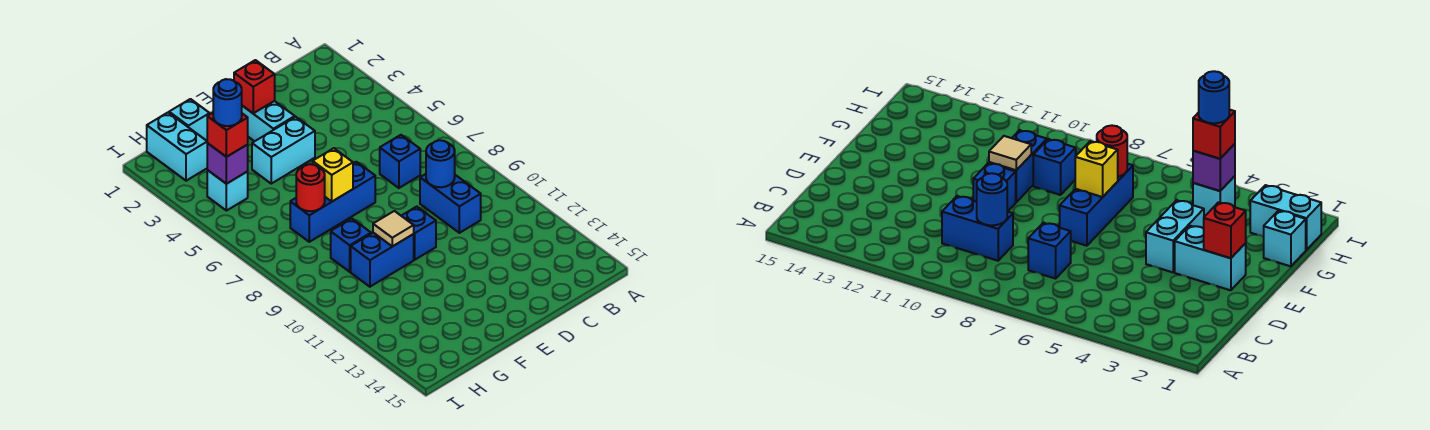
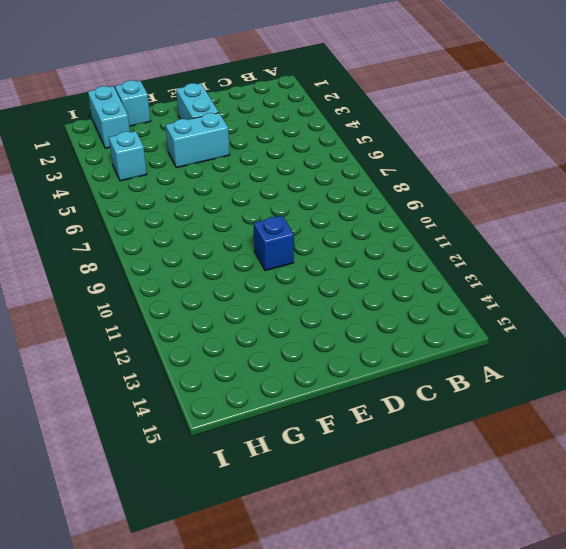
none -> blue 1x1 brick [380,135,420,188]
none -> blue 1x2 brick [420,174,481,233]
none -> blue 1x3 brick [290,162,375,242]

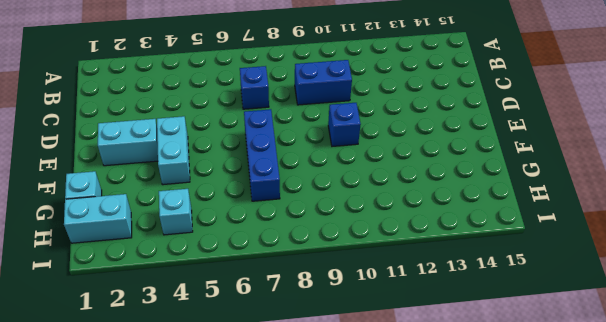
none -> blue 1x2 brick [351,233,414,287]
none -> blue 1x1 brick [331,219,371,272]
none -> blue 1x1 round brick [426,140,455,187]

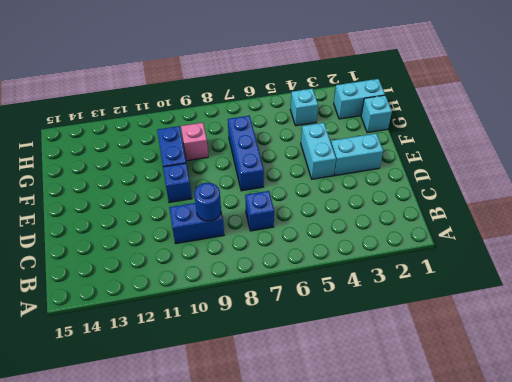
pink 1x1 brick [181,123,208,161] -> blue 1x1 brick [331,219,371,272]
none -> red 1x1 brick [234,60,275,113]
none -> yellow 1x1 brick [313,148,353,201]
none -> tan 1x1 tile [373,211,414,246]

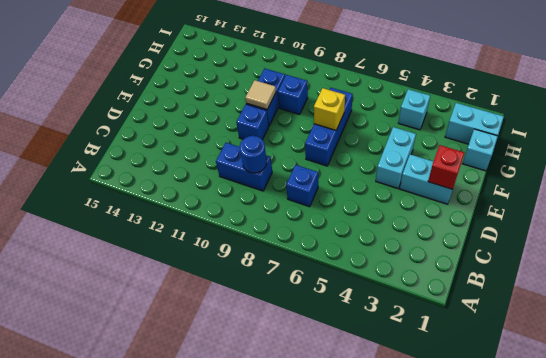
none -> red 1x1 round brick [296,164,325,211]
none -> purple 1x1 brick [207,143,248,184]
none -> red 1x1 brick [207,113,248,157]

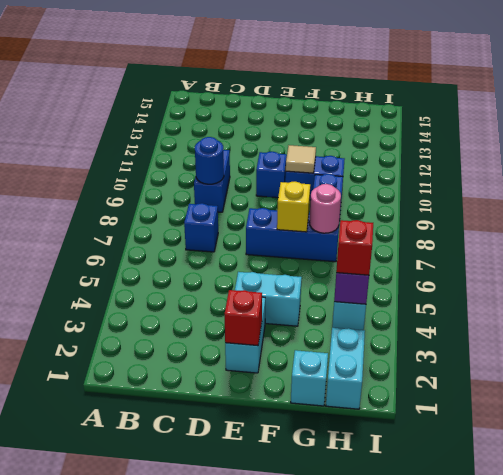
pink 1x1 round brick [309,184,341,233] -> red 1x1 round brick [296,164,325,211]
none -> blue 1x1 round brick [213,79,242,126]

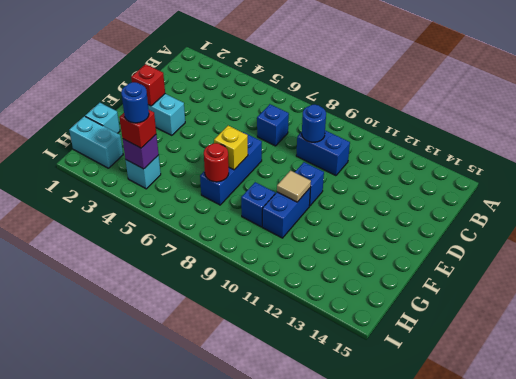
none -> cyan 1x2 brick [252,117,315,184]

